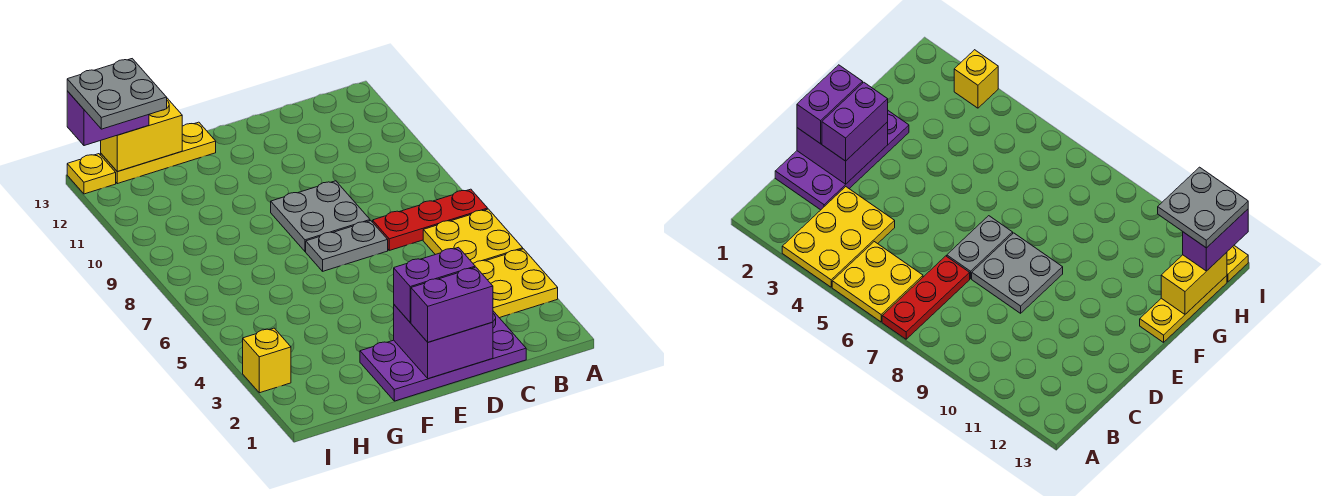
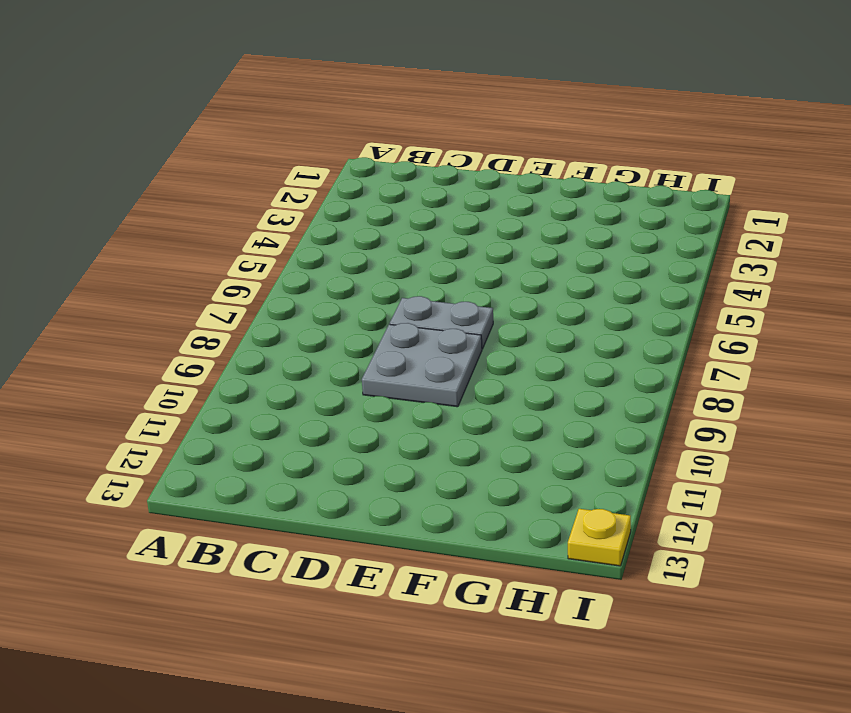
none -> yellow 2x3 plate [473,249,558,318]
none -> yellow 2x2 plate [423,209,523,263]
none -> red 1x3 plate [373,189,488,250]

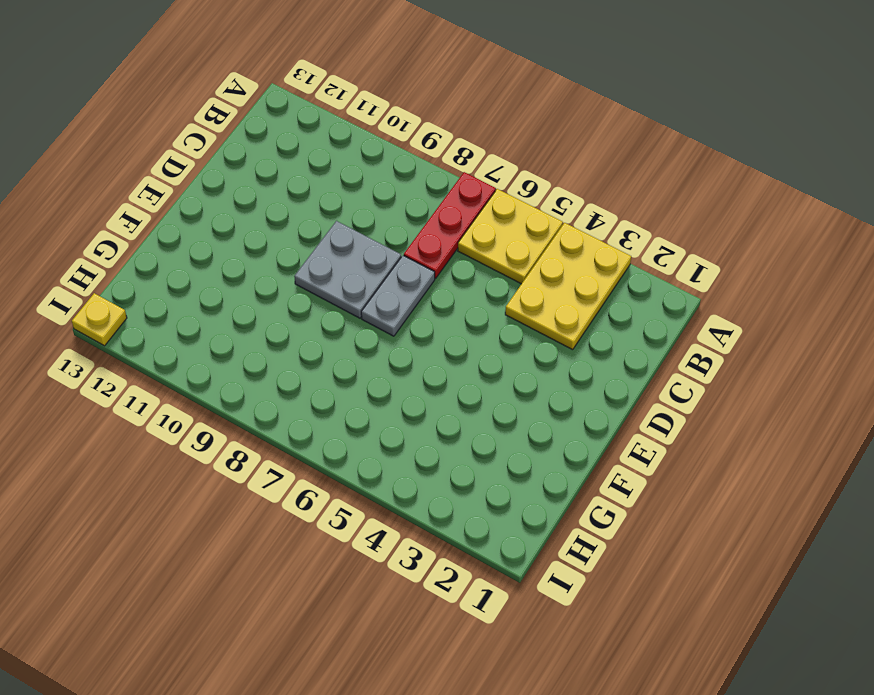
none -> purple 2x4 plate [360,311,526,401]
none -> yellow 1x3 plate [101,122,216,184]
none -> yellow 1x1 brick [243,328,291,393]

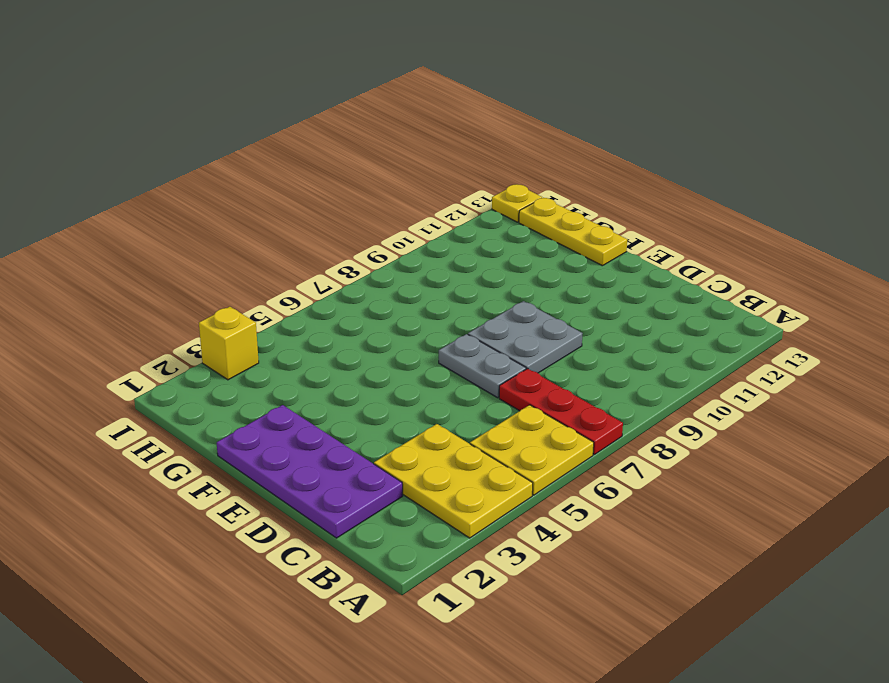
none -> purple 2x2 brick [394,305,493,379]
none -> yellow 1x2 brick [101,98,182,171]
none -> purple 1x2 brick [411,267,493,342]

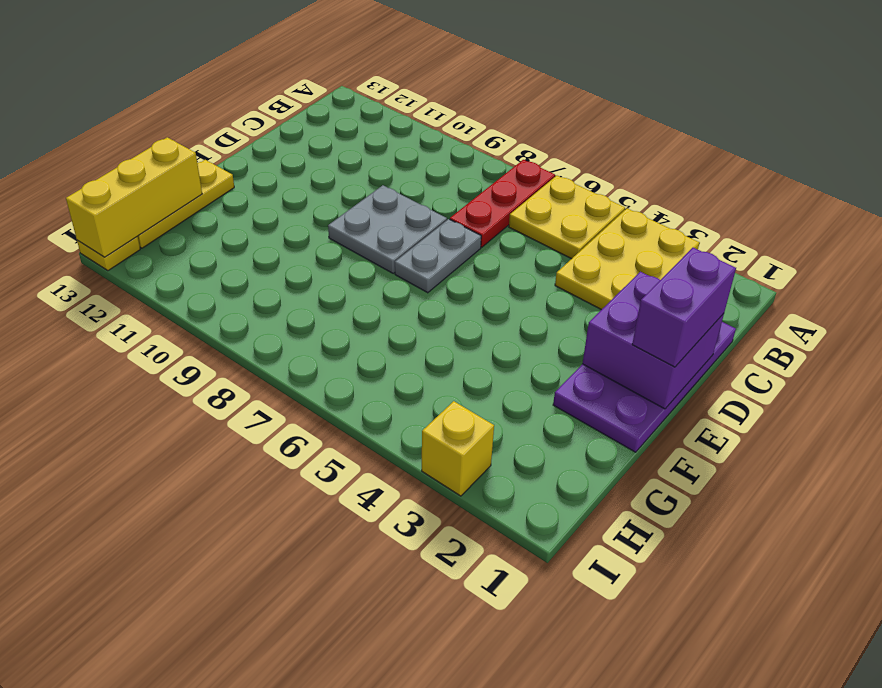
yellow 1x3 brick [66,137,202,257] -> yellow 1x2 brick [101,98,182,171]
none -> purple 1x2 brick [394,247,475,322]
none -> purple 1x2 brick [67,91,149,146]
none -> grey 2x2 plate [67,59,167,129]

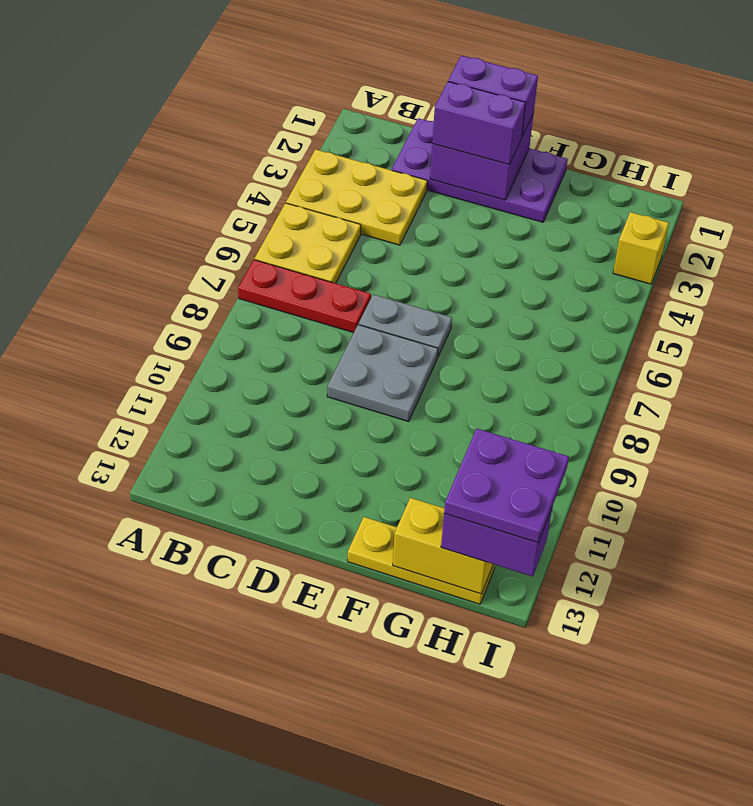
purple 2x2 plate [444,429,569,543] -> grey 2x2 plate [67,59,167,129]
none -> yellow 1x1 plate [67,154,116,194]

